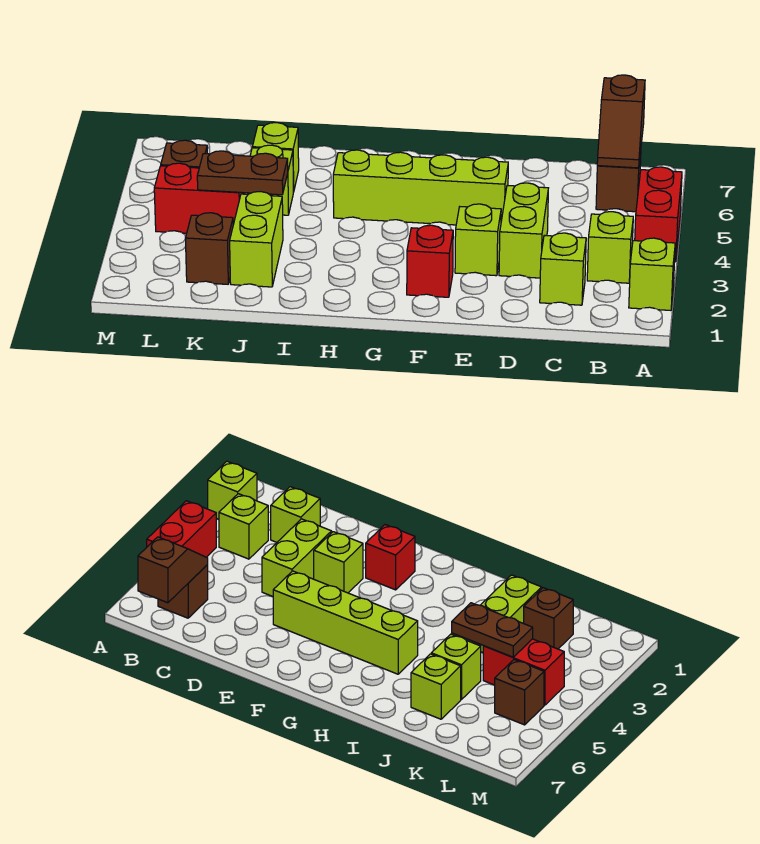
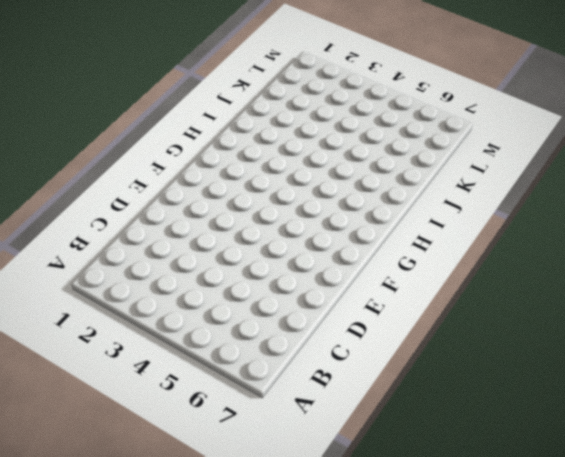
none -> lime 1x1 brick [629,238,675,310]
none -> red 1x2 brick [635,167,682,262]
none -> lime 1x1 brick [587,212,633,283]

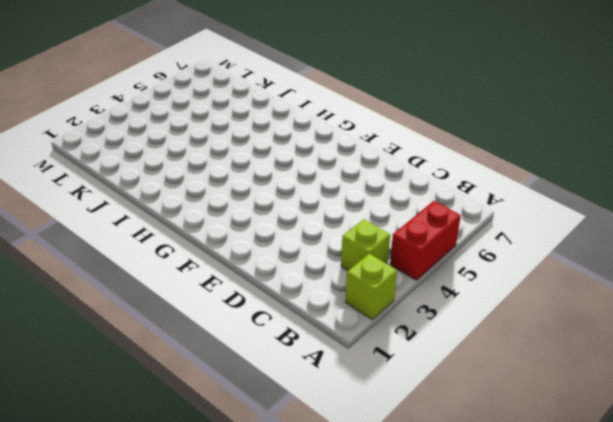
none -> brown 1x1 brick [596,152,641,212]
none -> lime 1x1 brick [540,233,586,305]
none -> lime 1x2 brick [499,183,548,278]

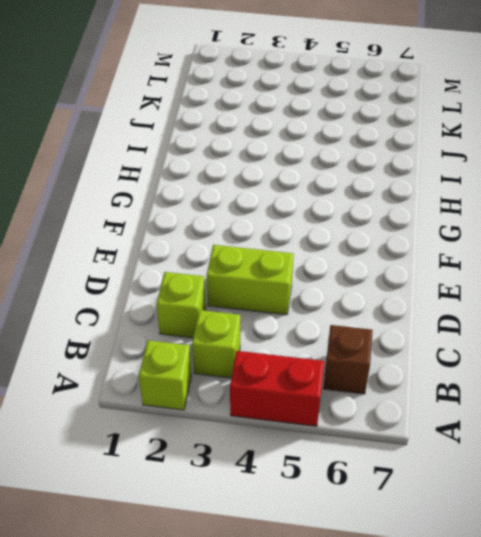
none -> lime 1x1 brick [455,204,501,276]
none -> lime 1x4 brick [333,150,508,225]
none -> red 1x1 brick [407,225,453,297]

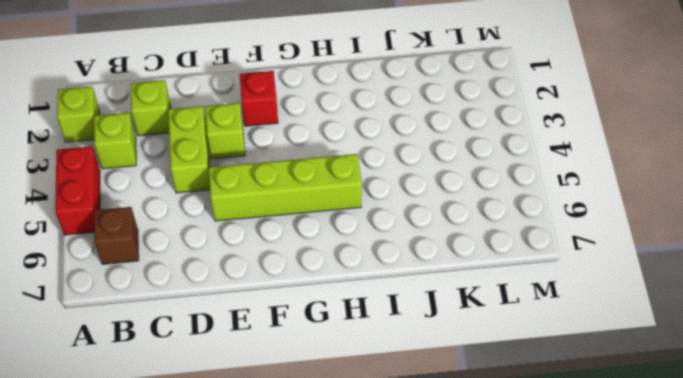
none -> lime 1x2 brick [230,192,283,287]
none -> lime 1x1 brick [247,145,293,215]
none -> lime 1x1 brick [252,123,299,192]

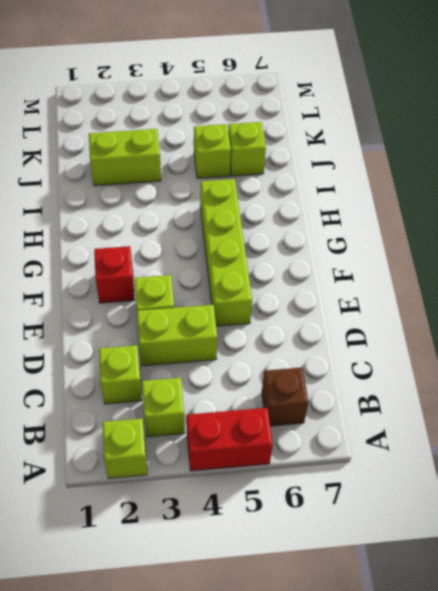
none -> brown 1x1 brick [185,213,233,284]
none -> red 1x2 brick [154,163,245,233]
none -> brown 1x1 brick [161,140,207,168]

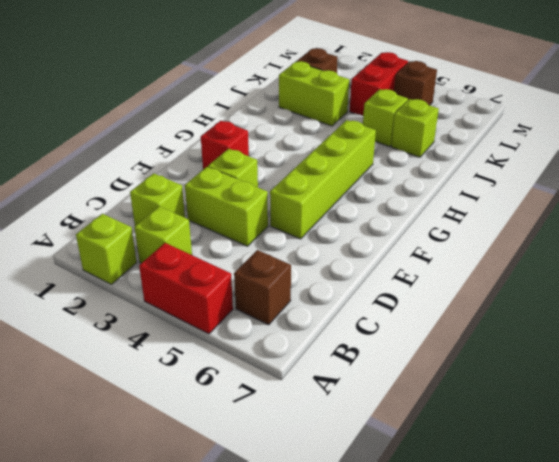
none -> brown 1x2 slope [597,75,645,168]
none -> brown 1x2 plate [197,151,288,195]

